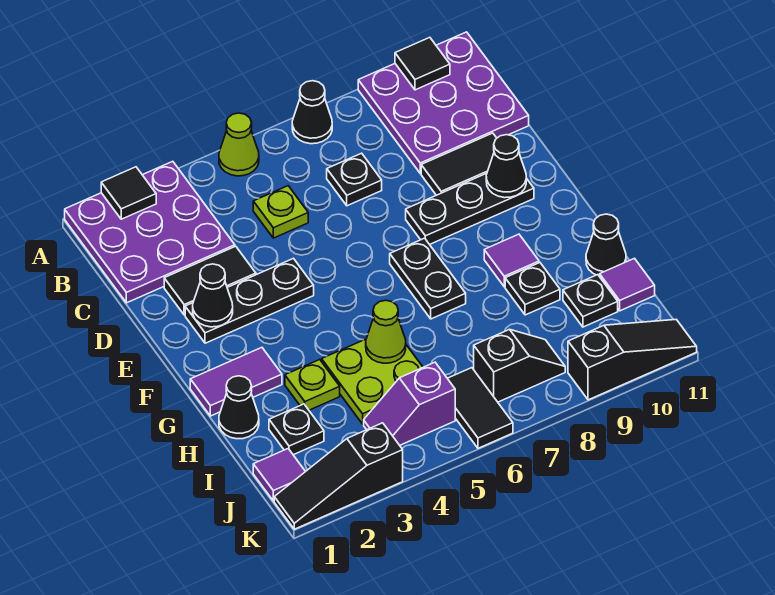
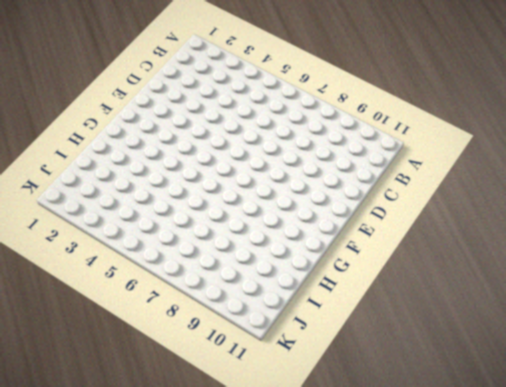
none -> purple 3x3 plate [65,161,235,303]
none -> lime 1x1 cone [219,113,259,176]
none -> black 1x1 cone [292,81,332,144]
none -> purple 3x3 plate [358,32,529,173]

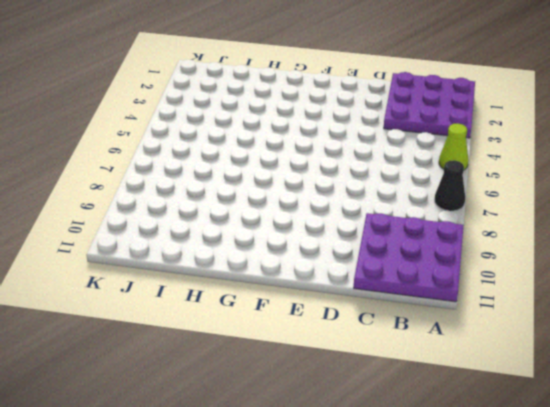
none -> lime 1x1 plate [253,186,308,238]
none -> black 1x1 plate [327,153,382,206]
none -> black 1x2 tile [164,246,256,315]
none -> black 1x2 tile [421,133,497,195]

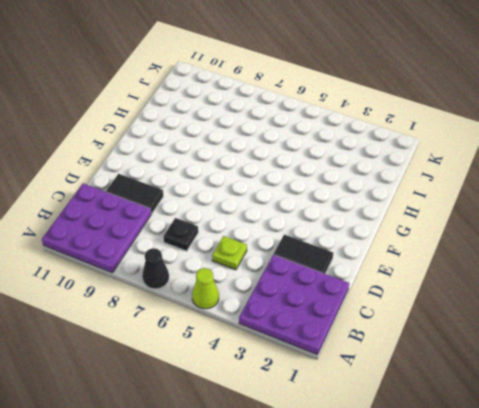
none -> black 1x3 plate [185,258,314,343]
none -> black 1x3 plate [406,173,534,244]
none -> black 1x2 plate [390,238,466,319]
none -> purple 1x2 tile [190,348,282,416]

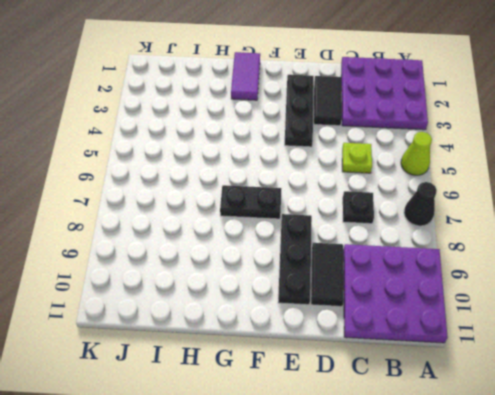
none -> purple 1x1 tile [484,234,539,287]
none -> black 1x1 cone [219,376,259,439]
none -> lime 1x1 plate [285,360,340,410]
none -> lime 2x2 plate [322,339,423,424]

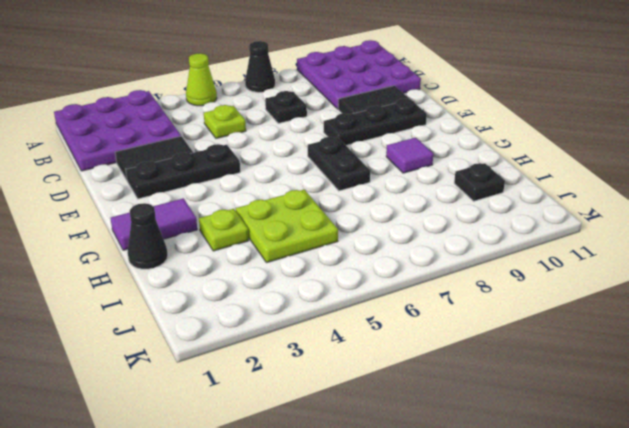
none -> black 1x1 plate [505,263,560,315]
none -> black 1x1 cone [586,214,626,276]
none -> black 1x1 plate [269,404,324,455]
none -> purple 1x1 tile [600,258,655,311]

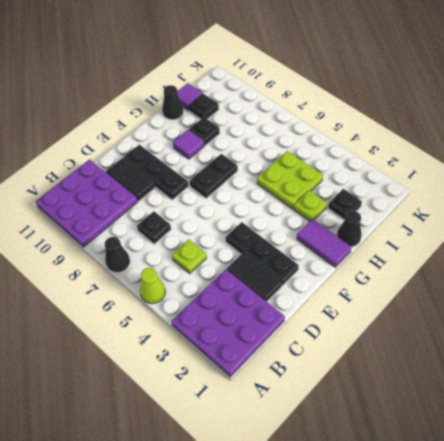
none -> purple 1x1 tile [253,449,305,501]
none -> purple 1x2 slope [364,362,455,445]
none -> black 1x2 tile [447,368,513,448]
none -> black 1x2 slope [474,329,565,402]

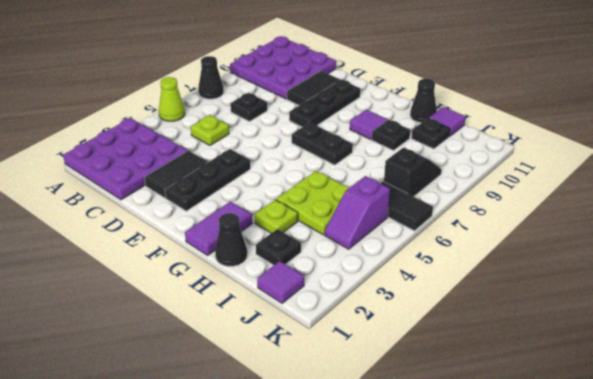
none -> black 1x3 slope [274,423,403,529]
none -> black 1x3 slope [568,320,697,400]
none -> black 1x1 tile [101,167,156,219]
none -> black 1x1 tile [395,37,450,90]

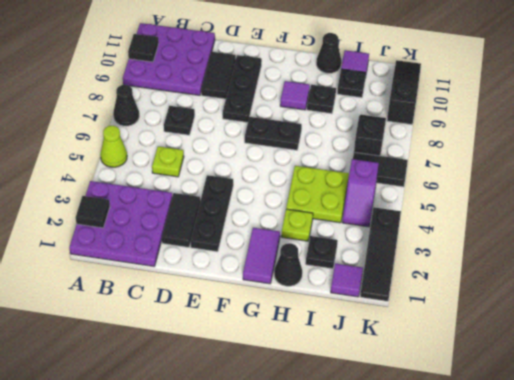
none -> black 1x1 cone [193,264,233,327]
none -> black 1x1 cone [486,135,526,198]
none -> lime 1x1 cone [366,300,406,363]

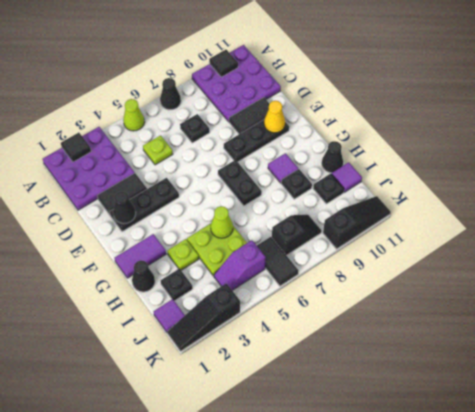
yellow 1x1 cone [264,101,285,133] -> black 1x1 cone [486,135,526,198]

